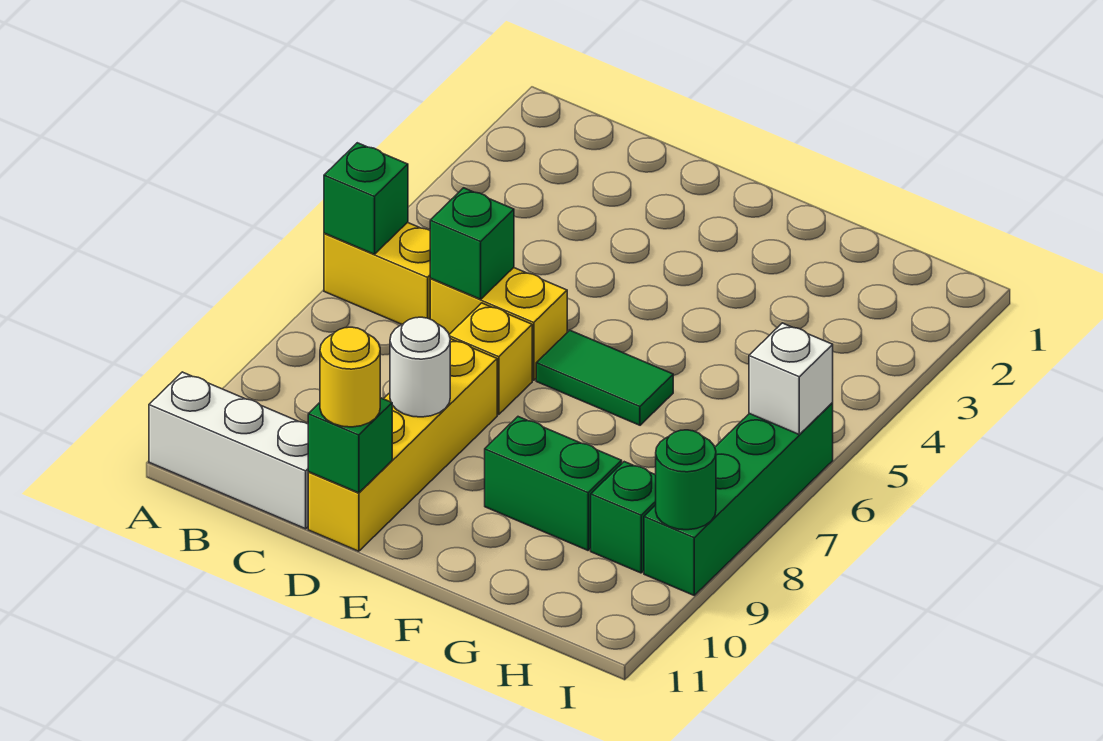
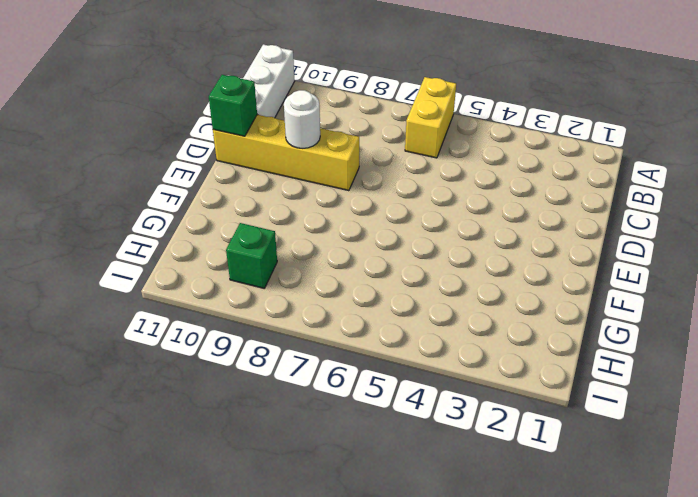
none -> yellow 1x2 brick [430,268,567,380]
none -> yellow 1x1 brick [449,303,532,415]
none -> green 1x2 tile [536,330,673,425]

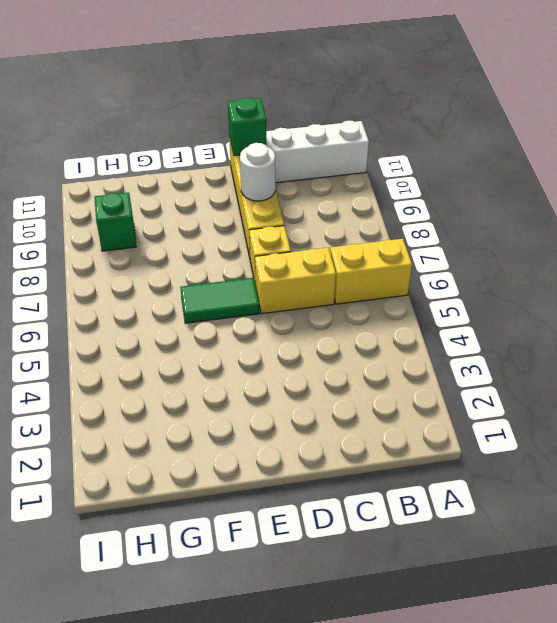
none -> green 1x2 brick [485,417,622,550]
none -> green 1x4 brick [644,403,833,595]
none -> green 1x1 brick [324,143,408,254]

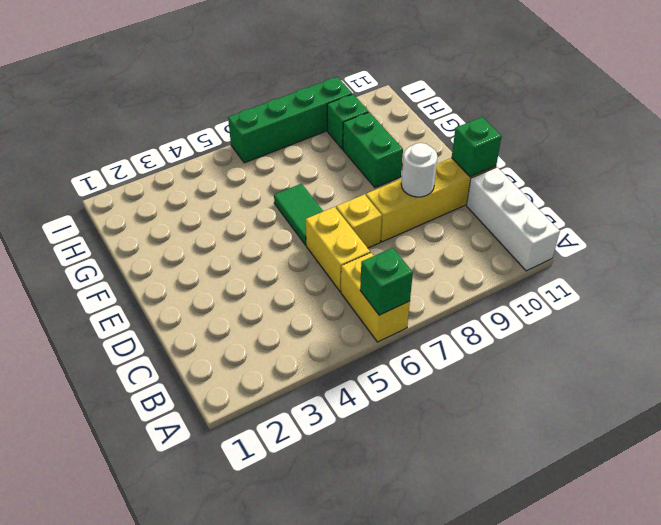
none -> green 1x1 brick [430,188,514,299]
none -> white 1x1 brick [749,323,833,434]
none -> green 1x1 round brick [656,430,716,530]

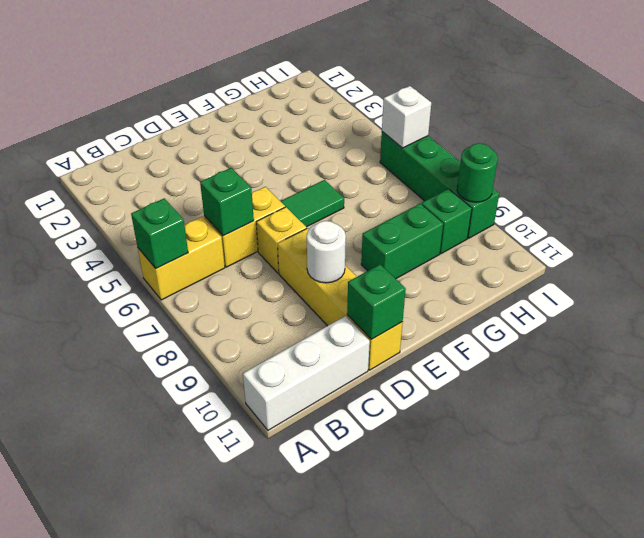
none -> yellow 1x1 round brick [320,327,380,427]

